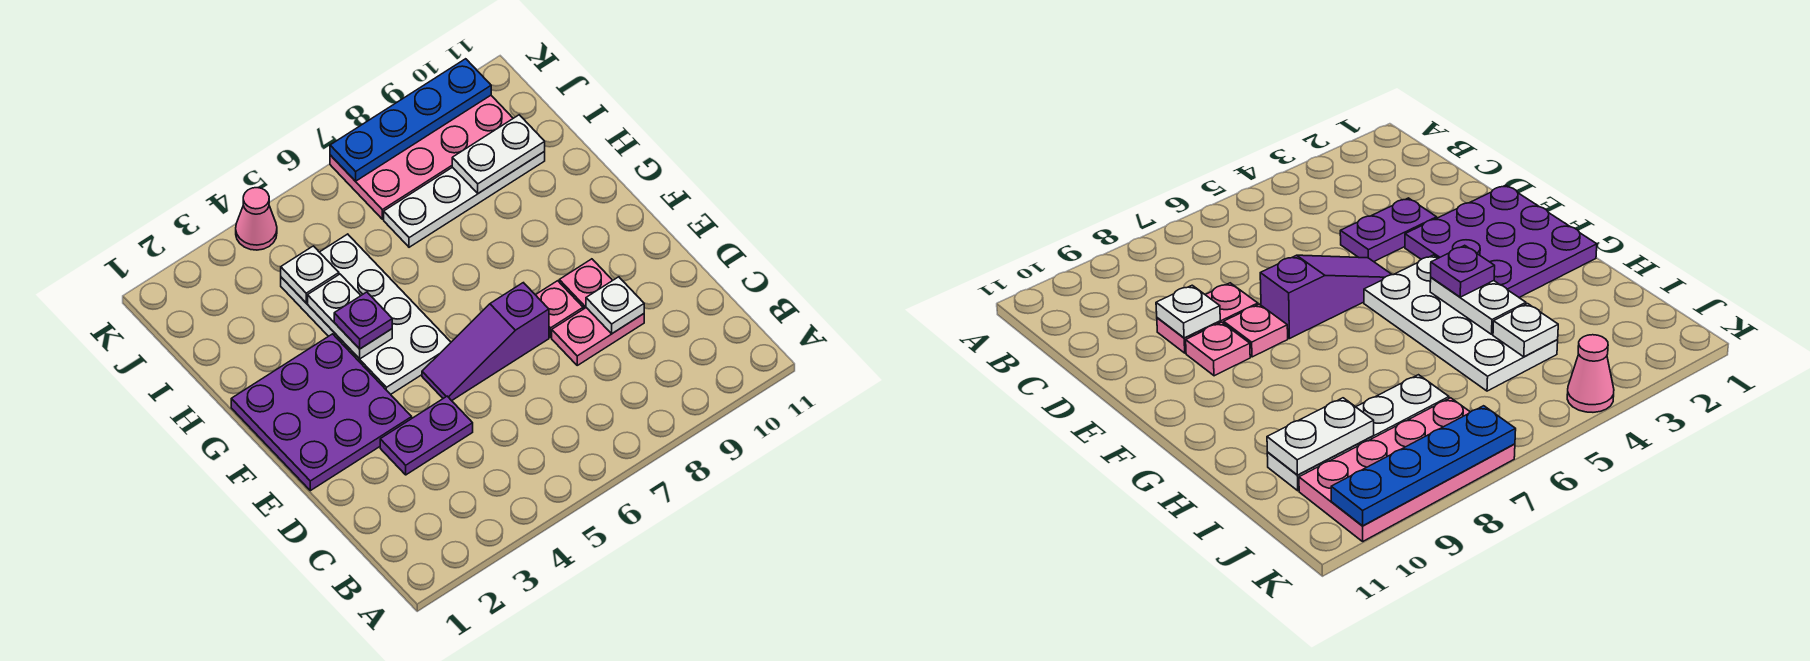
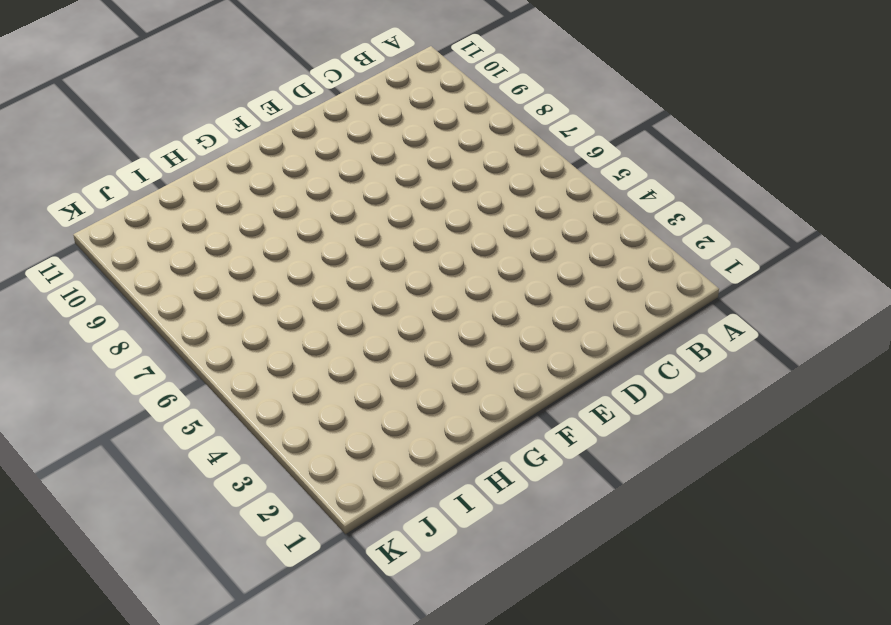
none -> purple 1x2 plate [380,396,473,475]
none -> pink 1x2 plate [552,308,644,365]
none -> purple 3x3 plate [231,334,412,491]

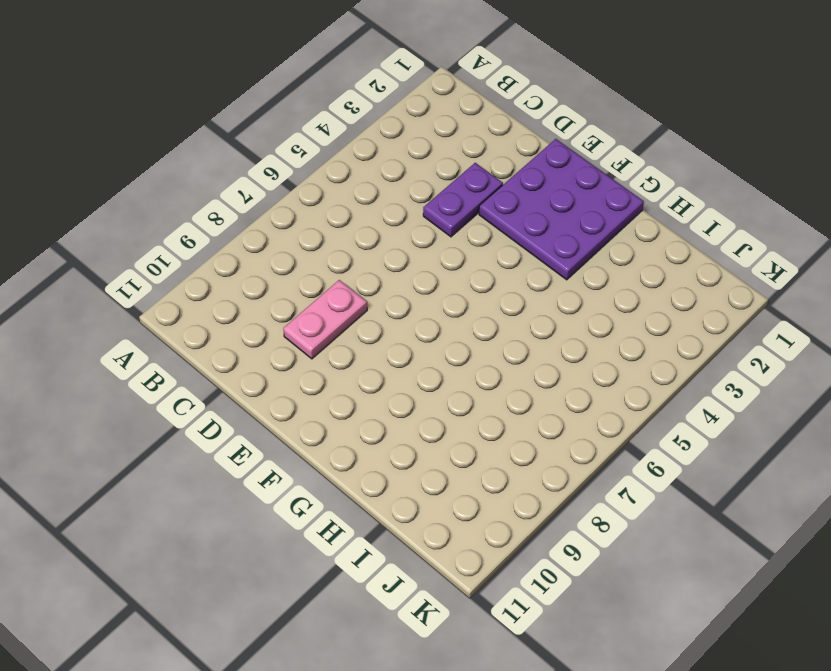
none -> purple 1x3 slope [422,283,549,401]
none -> pink 1x1 plate [535,281,583,338]
none -> pink 1x1 plate [559,259,613,309]

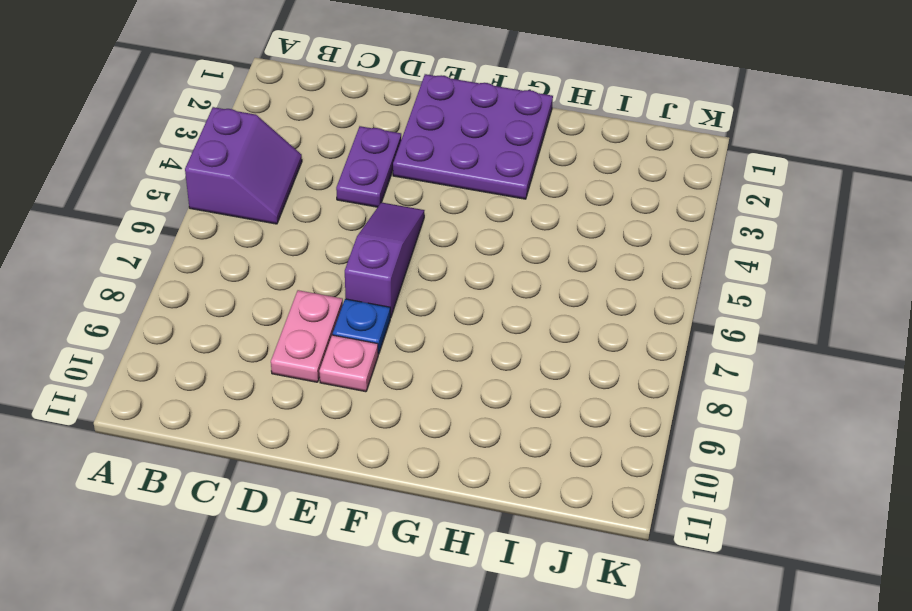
purple 2x2 slope [185,107,302,224] -> none
blue 1x1 plate [333,299,390,354] -> pink 1x1 plate [535,281,583,338]
none -> white 2x4 plate [281,234,451,394]
none -> white 1x4 plate [384,152,545,247]
none -> pink 2x4 plate [330,95,513,219]

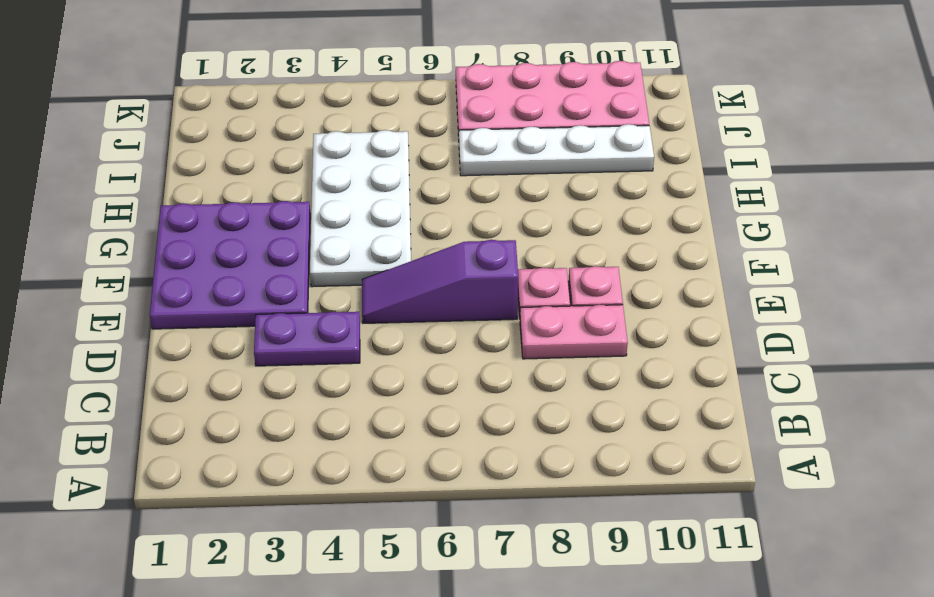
none -> pink 1x1 cone [236,188,277,250]
none -> white 1x1 plate [586,277,644,334]
none -> white 1x2 plate [308,274,392,359]

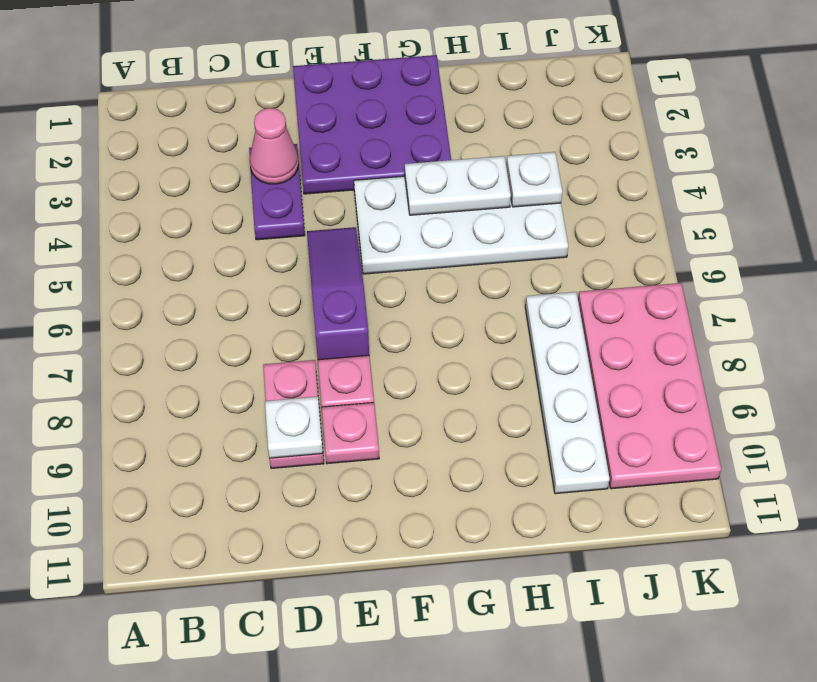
pink 1x1 cone [250,108,299,184] -> pink 1x1 cone moved to [236,188,277,250]
none -> white 1x2 plate [452,115,545,193]
none -> blue 1x4 plate [330,59,491,181]
none -> purple 1x1 plate [334,292,392,349]

